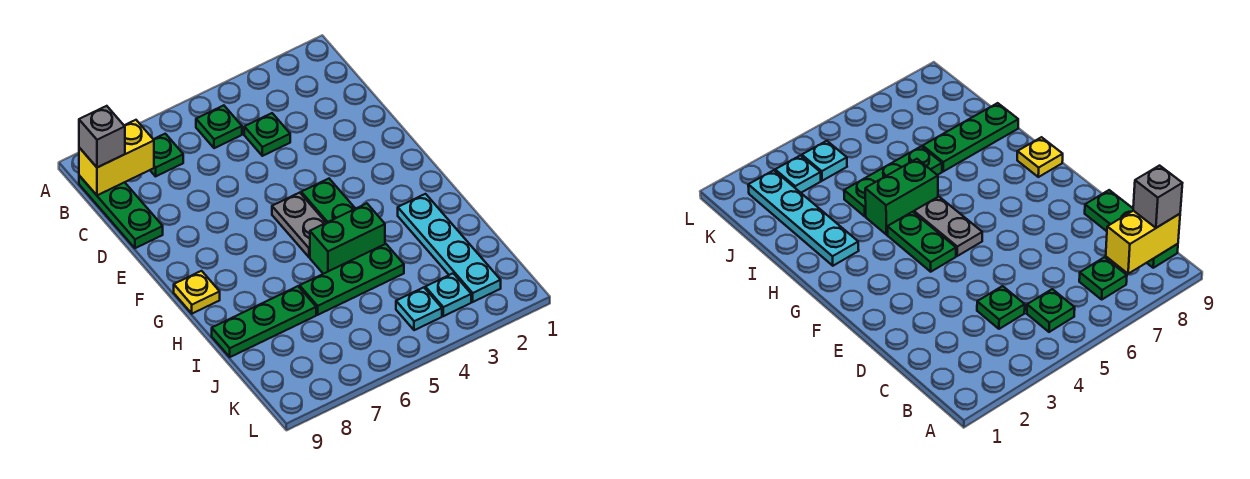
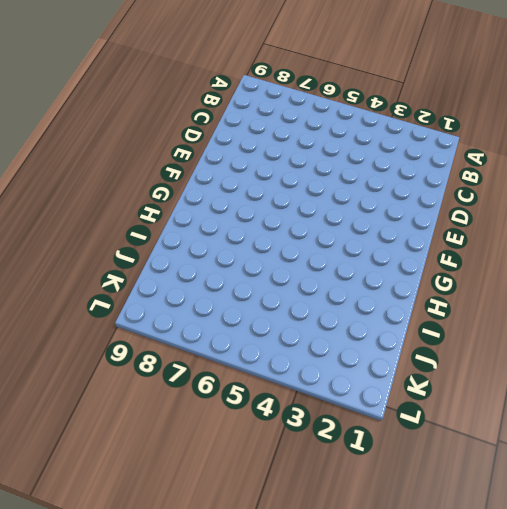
none -> green 1x1 plate [196,105,242,148]
none -> green 1x1 plate [150,134,183,176]
none -> green 1x3 plate [79,176,163,248]

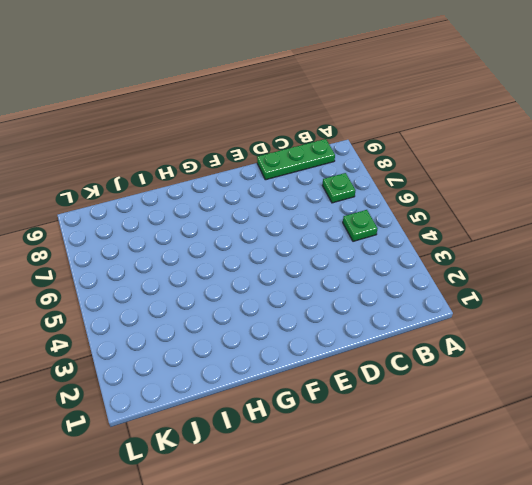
none -> green 1x1 plate [244,113,290,156]
none -> green 1x2 plate [301,179,355,223]
none -> grey 1x2 plate [272,193,326,257]

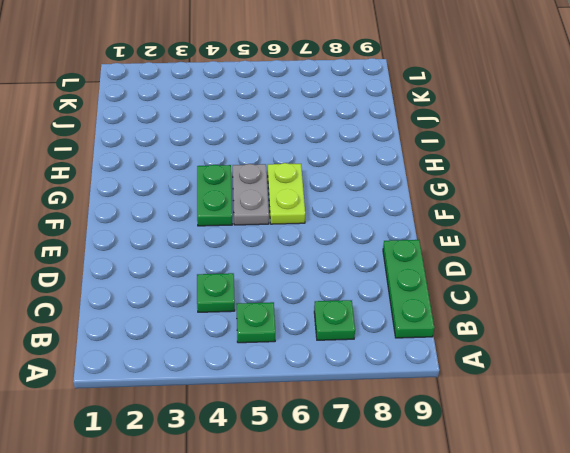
lime 1x2 plate [268,163,305,224] -> none
none -> yellow 1x1 plate [174,271,220,314]
none -> cyan 1x4 plate [398,194,501,302]
none -> green 1x2 brick [310,203,385,274]

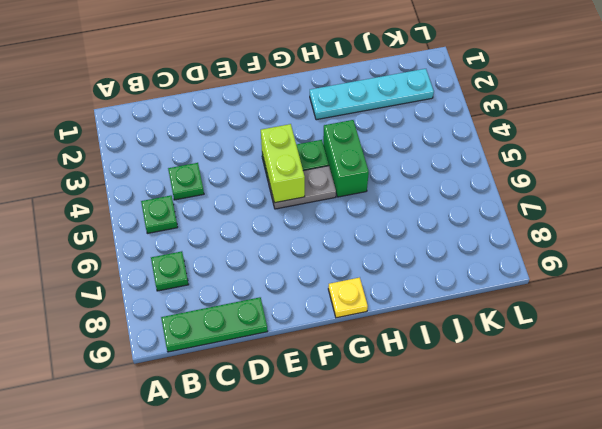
lime 1x2 brick [261,124,305,203] -> none
none -> green 1x3 plate [300,244,404,315]
none -> green 1x3 plate [212,286,316,357]
none -> cyan 1x1 plate [425,273,471,316]

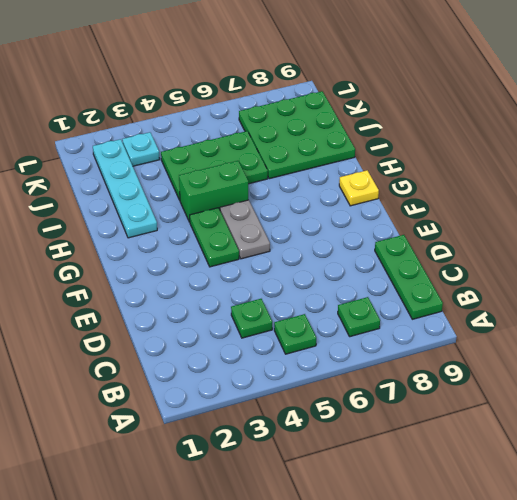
green 2x3 plate [161,131,268,200] -> green 1x3 plate [300,244,404,315]
green 3x3 plate [239,91,355,179] -> green 1x3 plate [212,286,316,357]
none -> cyan 1x1 plate [396,287,442,330]
none -> yellow 1x2 brick [79,120,154,195]
none -> grey 1x1 brick [79,106,125,167]

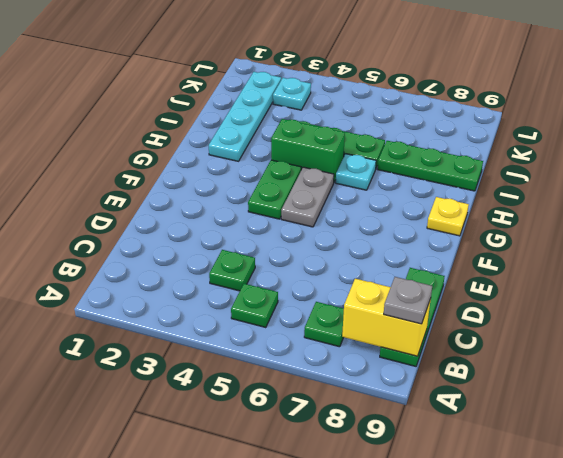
grey 1x1 plate [384,277,432,324] -> grey 1x1 brick [79,106,125,167]
cyan 1x1 plate [336,154,376,190] -> cyan 1x1 plate moved to [396,287,442,330]

